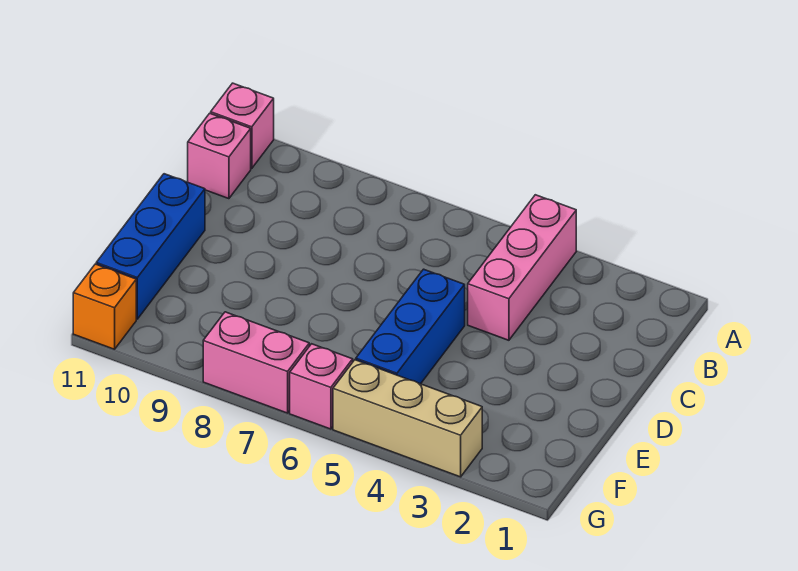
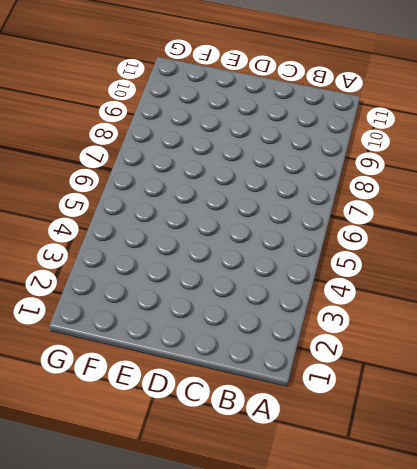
none -> pink 1x3 brick [468,195,576,340]
none -> pink 1x1 brick [211,83,274,169]

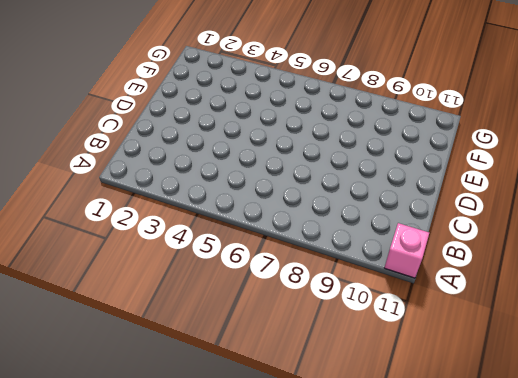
none -> pink 1x3 brick [468,195,576,340]
none -> pink 1x1 brick [188,113,251,199]

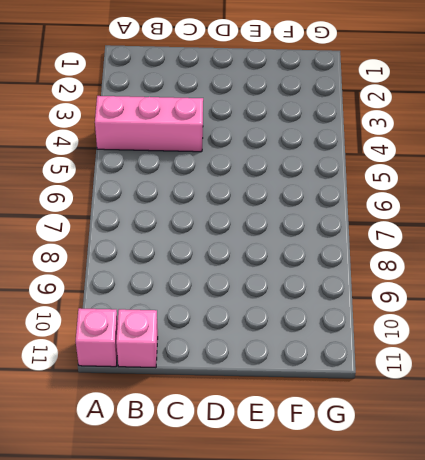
none -> blue 1x3 brick [356,269,465,384]
none -> blue 1x3 brick [96,174,205,319]

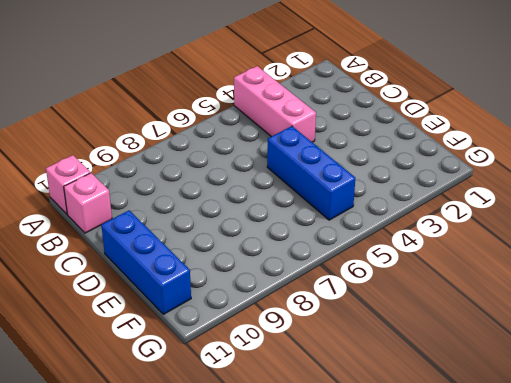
none -> tan 1x3 brick [333,360,482,477]
none -> pink 1x1 brick [290,344,353,429]

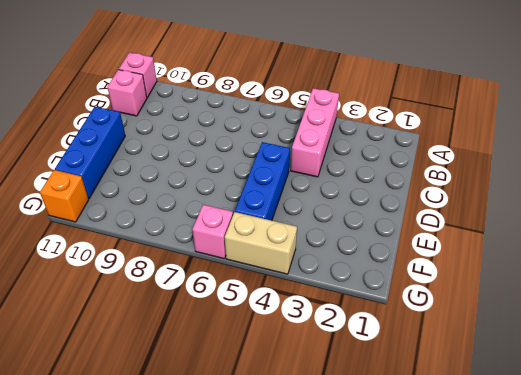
tan 1x2 brick [225,212,297,274] -> tan 1x3 brick [333,360,482,477]
none -> pink 1x2 brick [203,312,309,413]

